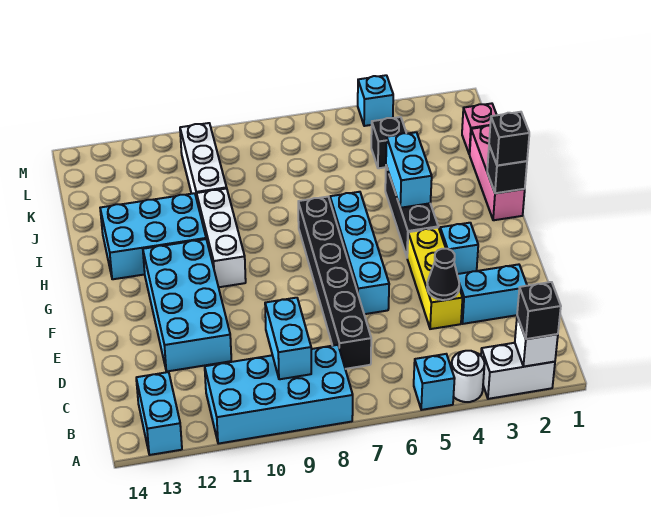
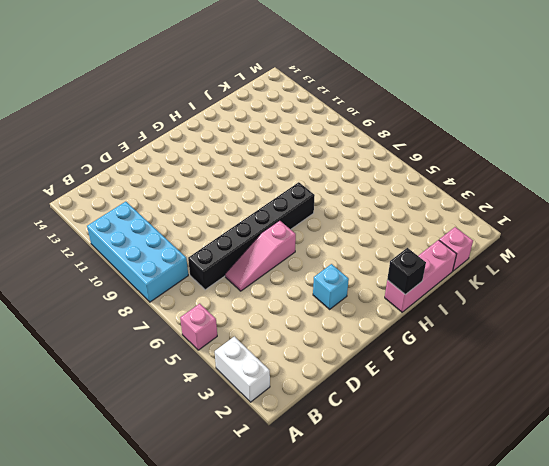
pink 1x1 brick [180,304,217,350] -> cyan 1x1 brick [414,354,455,410]
pink 1x3 slope [225,220,296,291] -> cyan 1x4 brick [330,192,389,314]
none -> white 1x1 round brick [451,351,485,402]
none -> cyan 1x2 brick [136,372,182,455]
none -> cyan 1x2 brick [457,264,527,324]

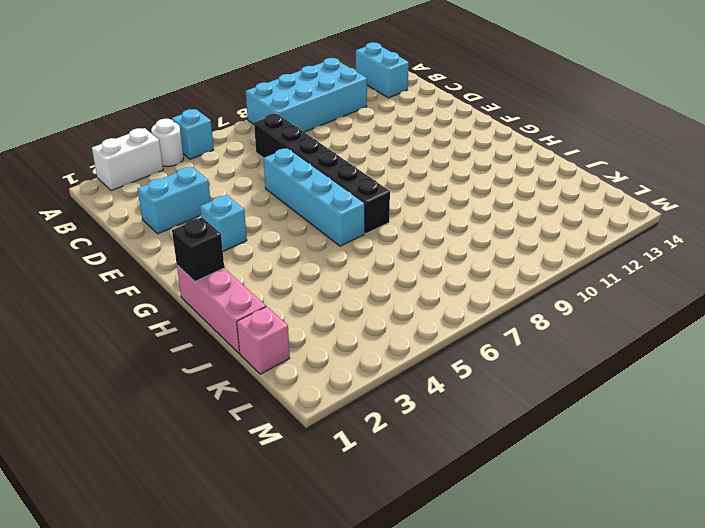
none -> yellow 1x3 brick [407,228,463,329]
none -> cyan 2x4 brick [143,239,231,371]
none -> black 1x3 brick [385,166,438,257]

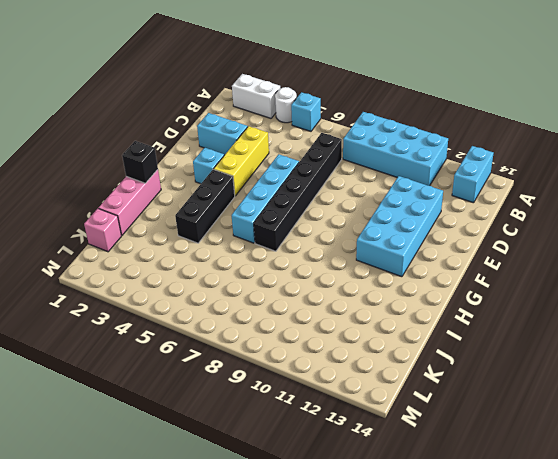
none -> white 1x3 brick [196,188,246,287]
none -> cyan 2x3 brick [100,193,206,279]
none -> white 1x3 brick [180,123,227,199]

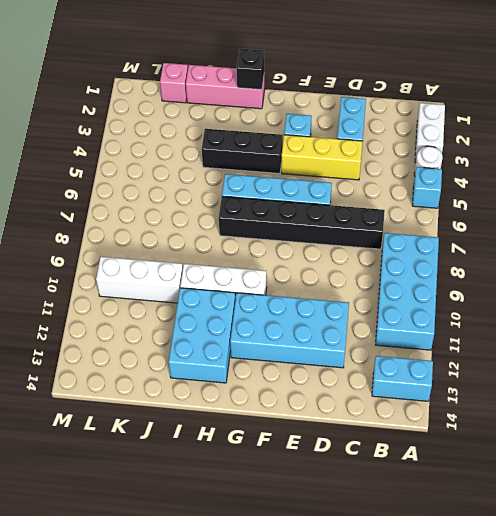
none -> black 1x1 brick [371,117,406,168]
none -> cyan 1x1 brick [358,75,393,126]
none -> white 1x1 brick [515,316,558,367]

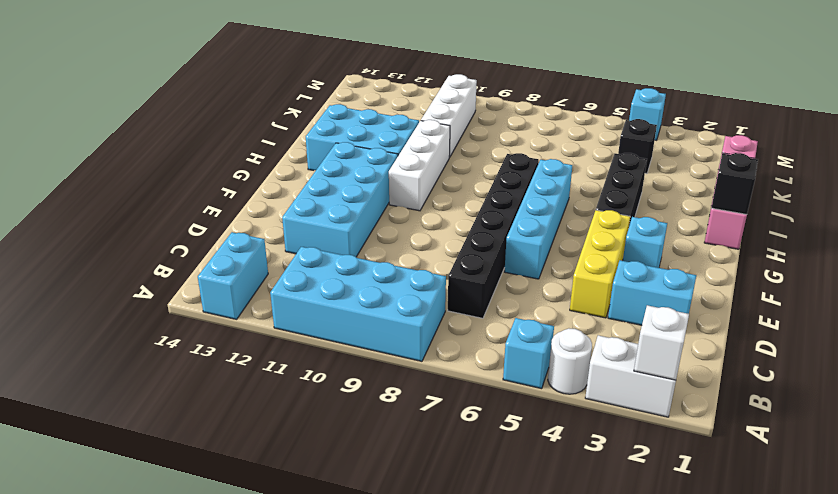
none -> cyan 1x2 brick [265,298,311,379]
none -> black 1x1 cone [427,249,459,300]
none -> cyan 1x2 brick [386,132,432,208]

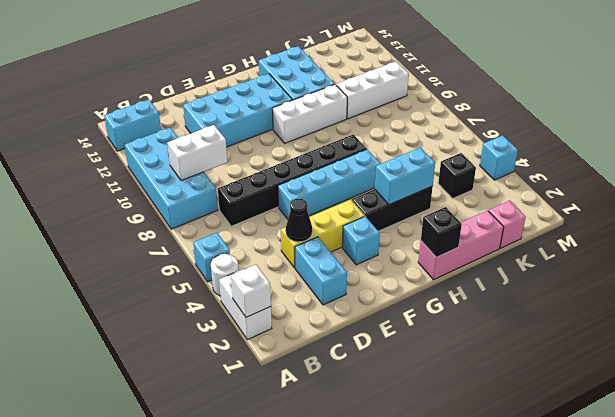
white 1x2 brick [167,125,227,181] -> cyan 1x2 brick [265,298,311,379]
none -> black 1x1 brick [517,282,561,339]
none -> black 1x1 brick [489,112,529,166]

